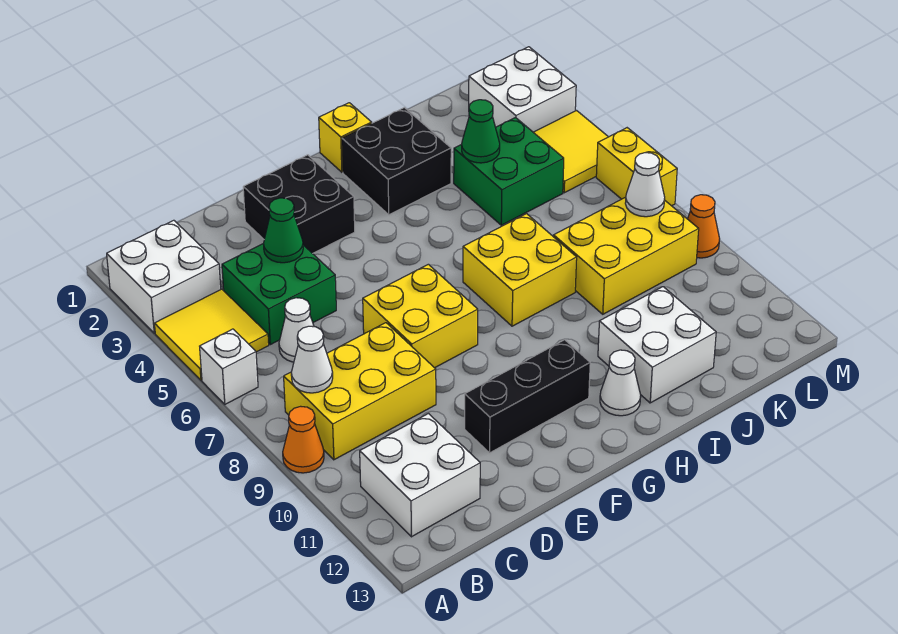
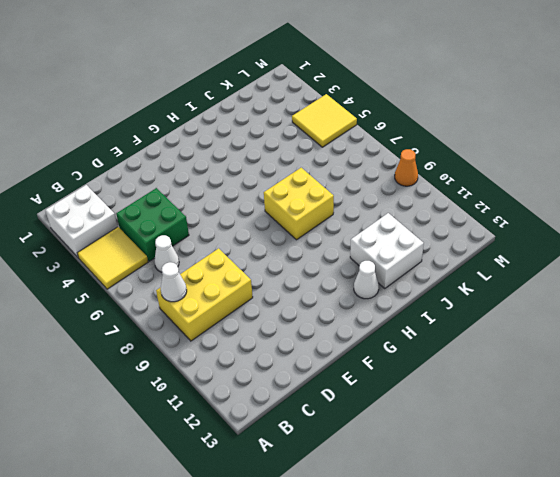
none -> white 1x1 brick [200,329,258,404]
none -> orange 1x1 cone [283,406,324,473]
none -> white 2x2 brick [360,414,480,537]

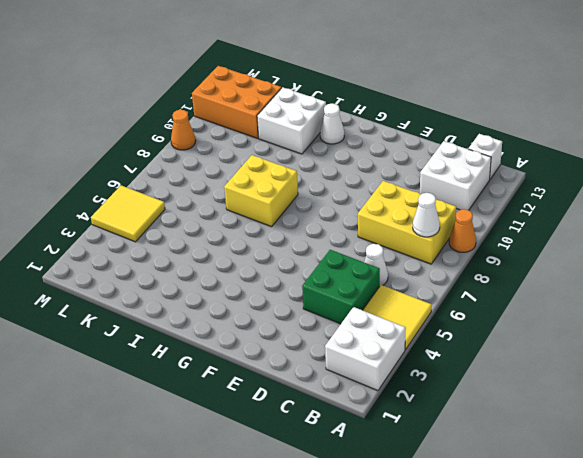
white 1x1 brick [469,134,502,179] -> white 1x1 brick moved to [200,329,258,404]
orange 2x3 brick [192,66,281,138] -> none
none -> black 2x2 brick [243,155,355,254]
none -> yellow 2x2 brick [363,264,478,368]
none -> black 1x3 brick [465,340,590,453]

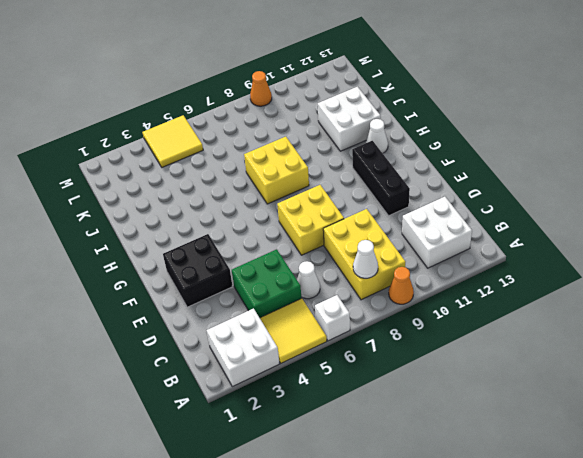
none -> yellow 1x1 brick [319,103,372,172]
none -> black 2x2 brick [342,108,451,215]
none -> green 2x2 brick [454,117,564,225]

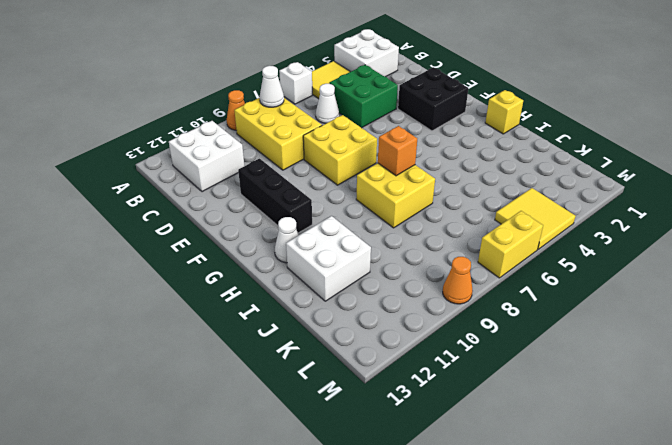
orange 1x1 brick [378,126,417,176] -> none
none -> black 2x2 brick [342,108,451,215]
none -> green 2x2 brick [454,117,564,225]
none -> yellow 2x3 brick [554,197,699,314]

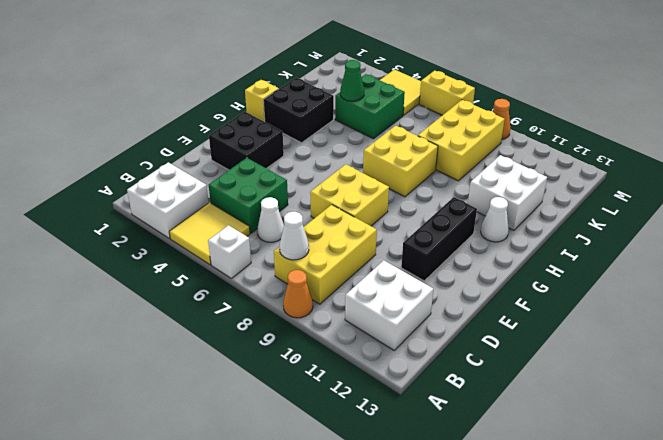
none -> white 2x2 brick [469,47,576,132]
none -> green 1x1 cone [264,198,303,263]
none -> white 1x1 cone [625,153,665,217]

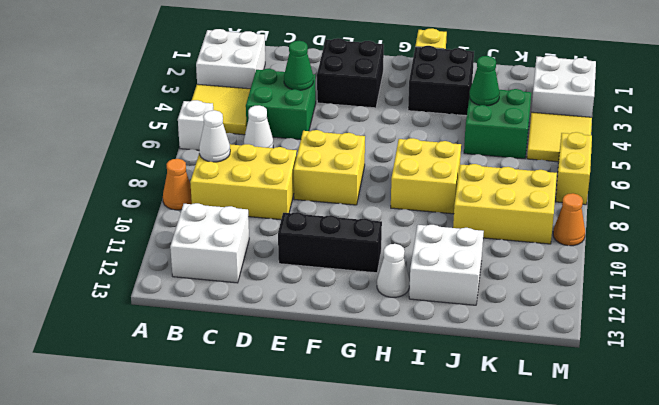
none -> white 1x1 cone [625,153,665,217]

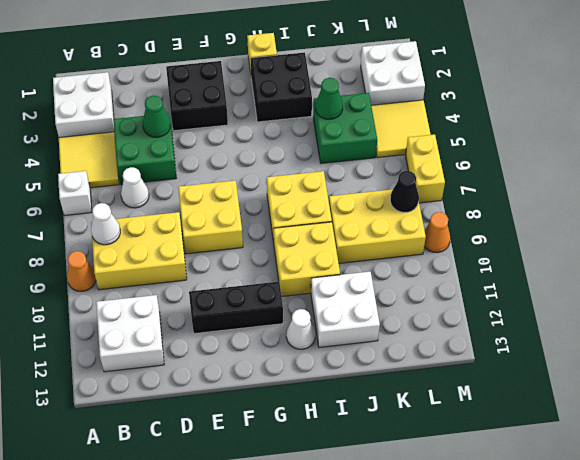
yellow 2x2 brick [274,222,340,297] -> none
black 1x1 cone [390,171,419,212] -> white 1x1 cone [625,153,665,217]

